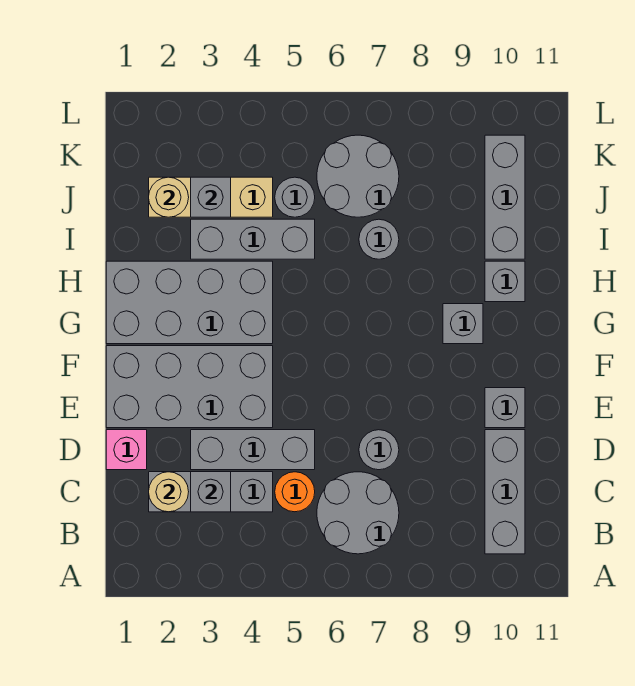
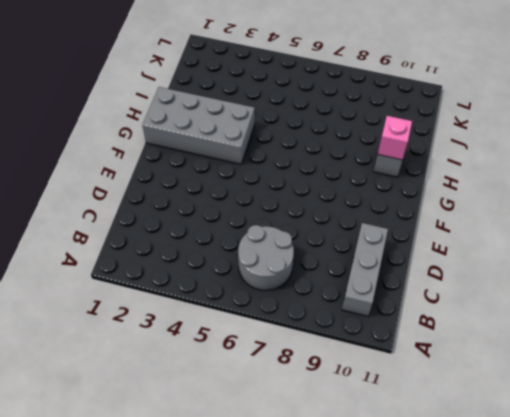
pink 1x1 brick [378,116,412,160] -> pink 1x1 brick moved to [106,430,147,470]
none -> grey 1x3 brick [149,472,273,512]
none -> orange 1x1 round brick [275,472,315,512]
none -> grey 1x3 brick [191,430,315,470]

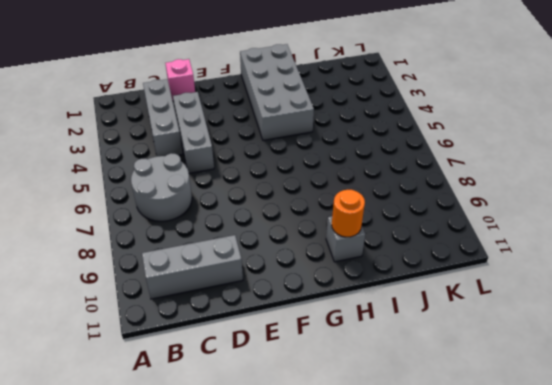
orange 1x1 round brick [332,190,365,237] -> orange 1x1 round brick moved to [275,472,315,512]
none -> grey 1x1 round brick [359,430,399,470]
none -> grey 2x4 brick [106,346,273,428]
none -> grey 1x1 brick [485,388,525,428]

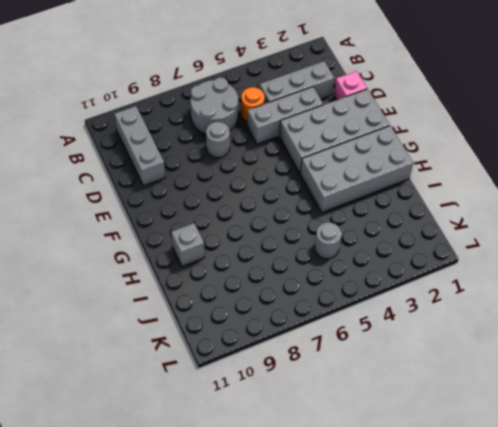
none -> grey 1x1 brick [485,388,525,428]
none -> grey 1x1 brick [443,304,483,344]
none -> grey 1x3 brick [191,219,315,259]

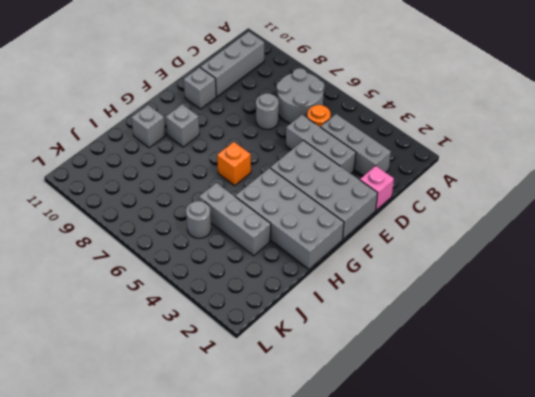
orange 1x1 brick [217,142,251,186] -> none
none -> grey 1x1 round brick [359,219,399,259]
none -> grey 1x3 brick [485,135,525,259]
none -> tan 1x3 brick [149,177,273,217]

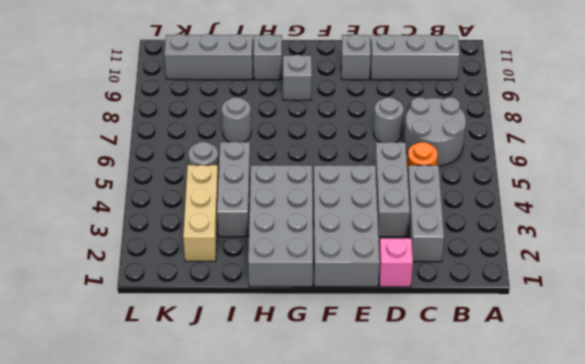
none -> grey 2x2 round brick [317,135,399,217]
none -> tan 1x1 round brick [149,472,189,512]
none -> grey 1x1 brick [191,472,231,512]

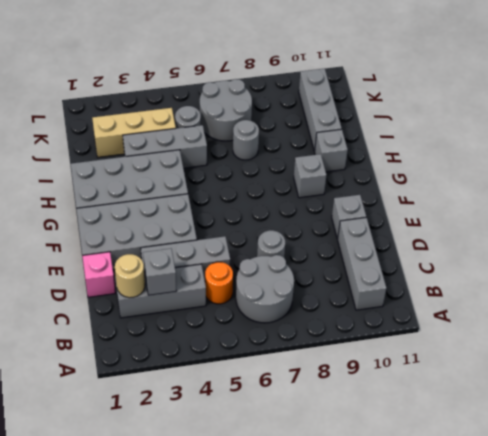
none -> tan 1x1 round brick [149,177,189,217]
none -> grey 1x1 brick [191,177,231,217]

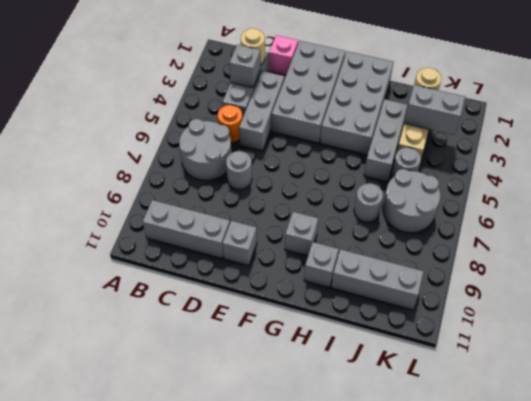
grey 1x2 brick [404,85,465,135] -> grey 1x1 brick [191,177,231,217]

